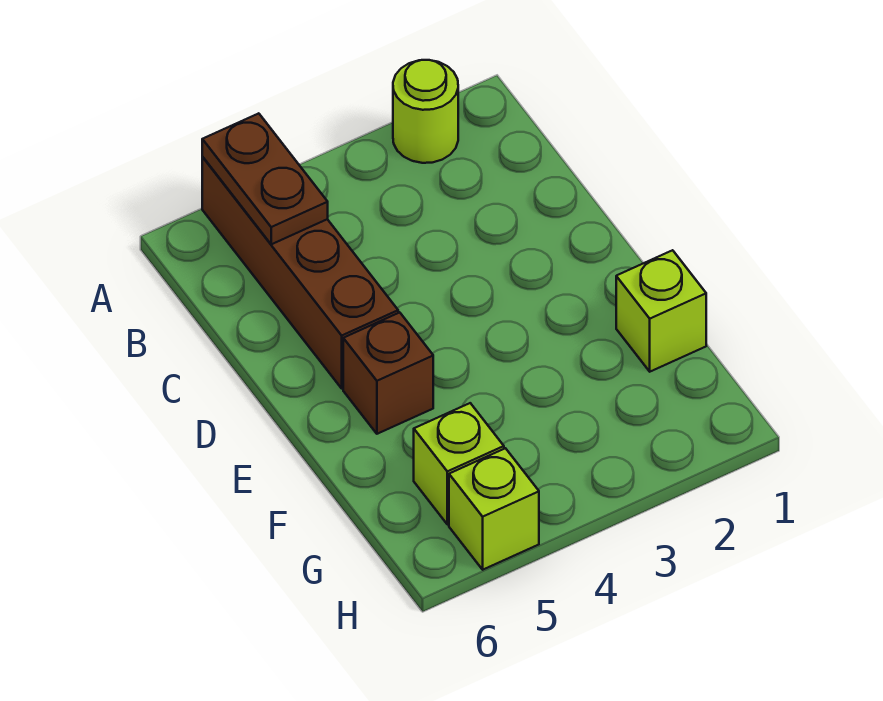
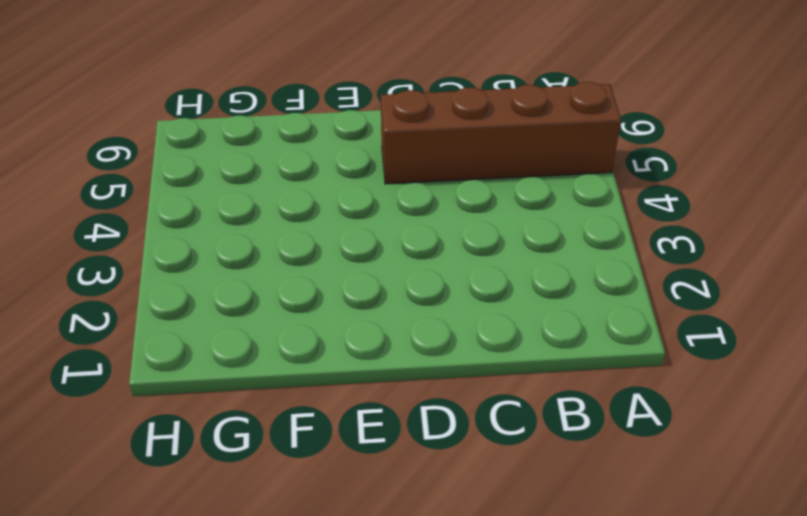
none -> lime 1x1 round brick [393,60,458,163]
none -> brown 1x1 brick [343,312,433,434]

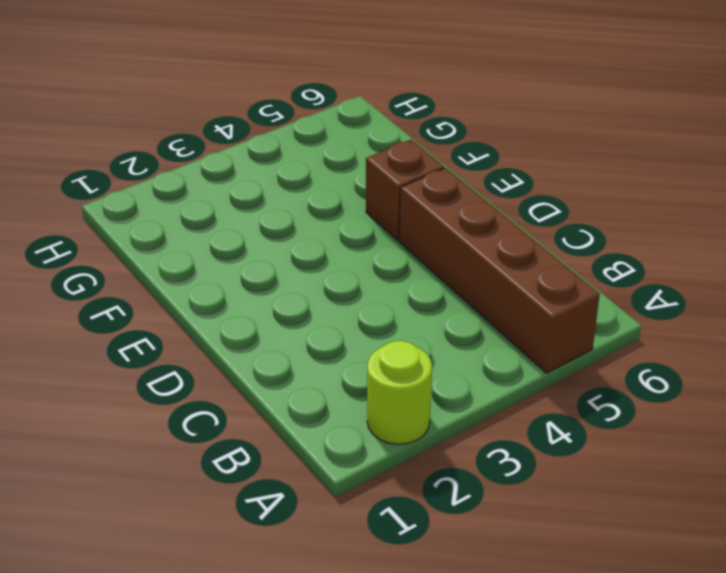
none -> lime 1x1 brick [616,250,706,372]
none -> lime 1x1 brick [414,403,504,524]

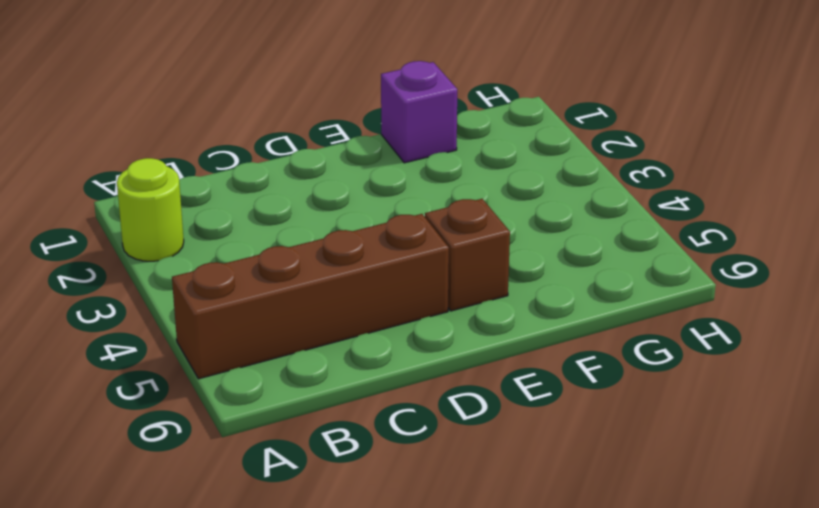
purple 1x1 brick [381,61,457,163] -> lime 1x1 brick [616,250,706,372]
none -> lime 1x1 brick [414,403,504,524]
none -> lime 1x1 brick [449,448,539,570]

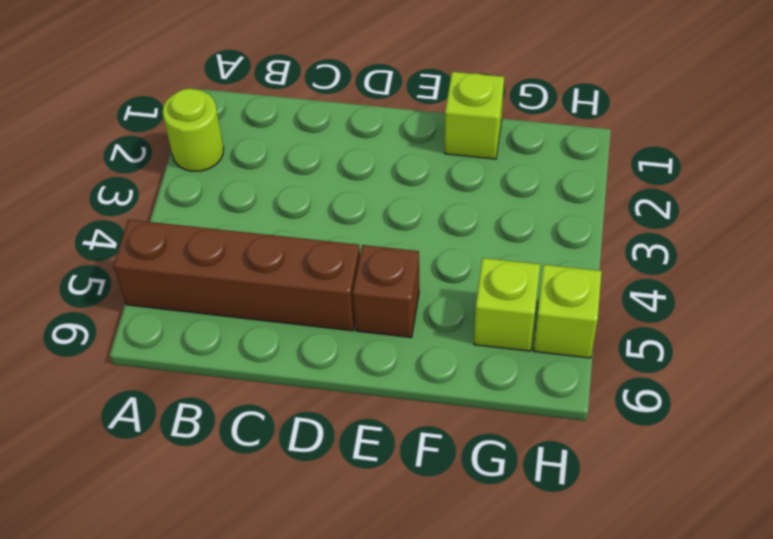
none -> brown 1x2 plate [202,113,328,244]

